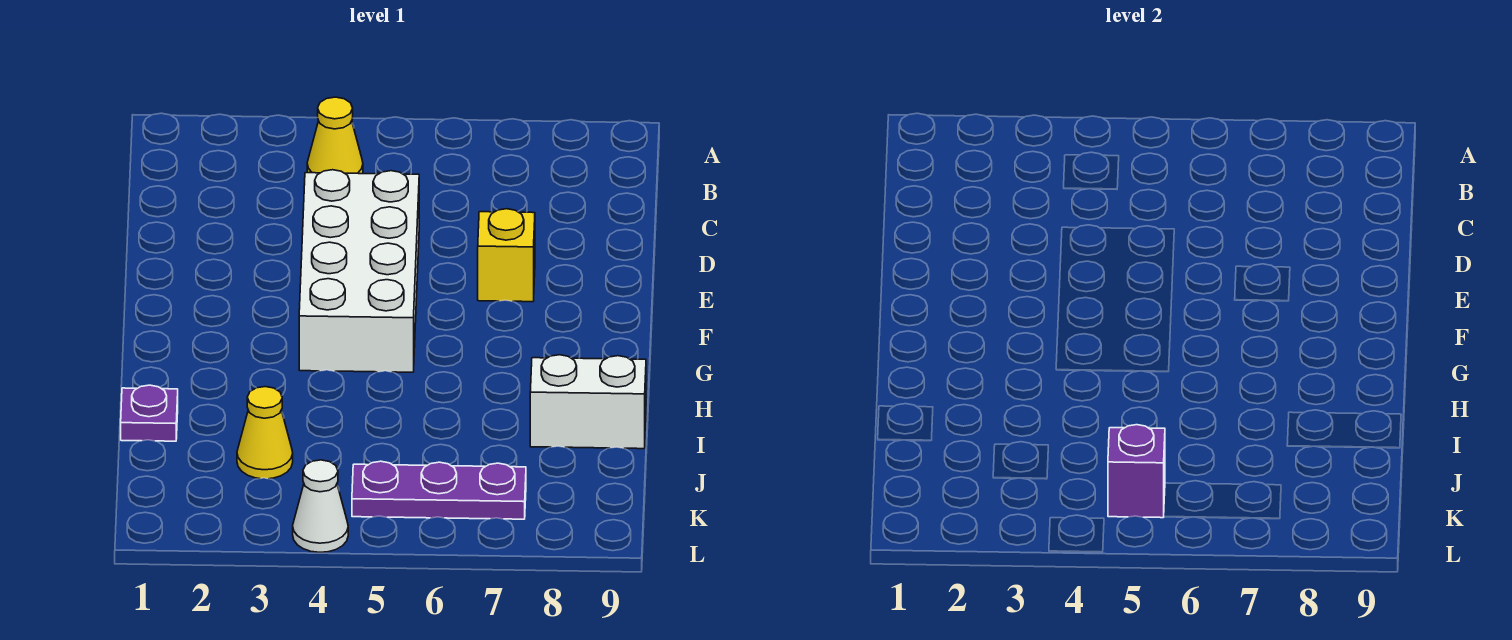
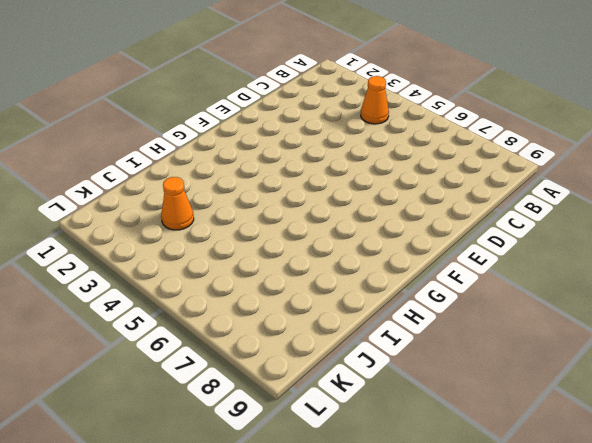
orange 1x1 cone [361,76,389,124] -> yellow 1x1 cone [307,97,363,174]
orange 1x1 cone [161,177,194,230] -> yellow 1x1 cone [237,387,293,479]
none -> white 2x4 brick [299,170,419,372]
none -> yellow 1x1 brick [478,209,535,302]

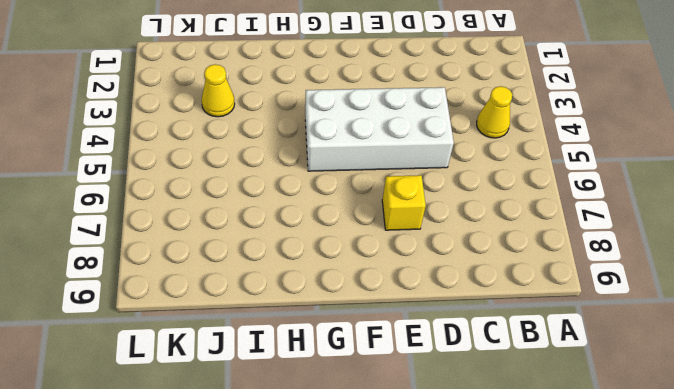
none -> purple 1x1 plate [121,385,178,441]
none -> white 1x2 brick [530,355,646,449]

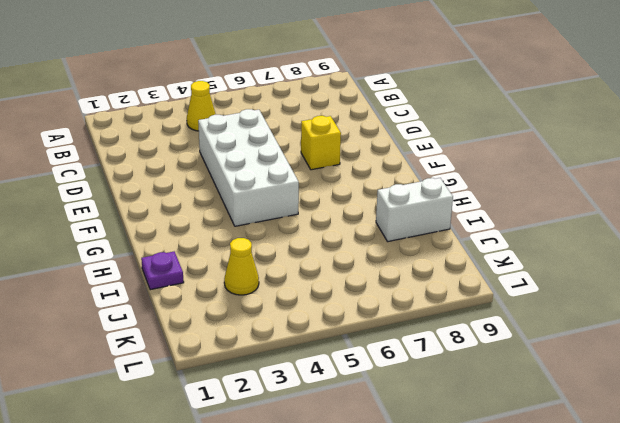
none -> purple 1x3 plate [352,461,526,519]
none -> white 1x1 cone [293,460,348,552]

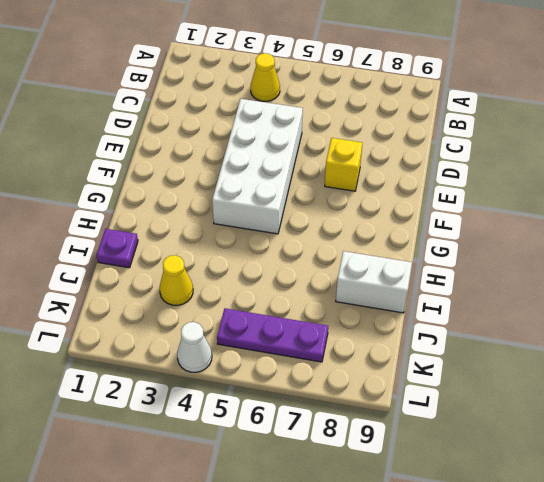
none -> purple 1x1 brick [1108,425,1165,518]

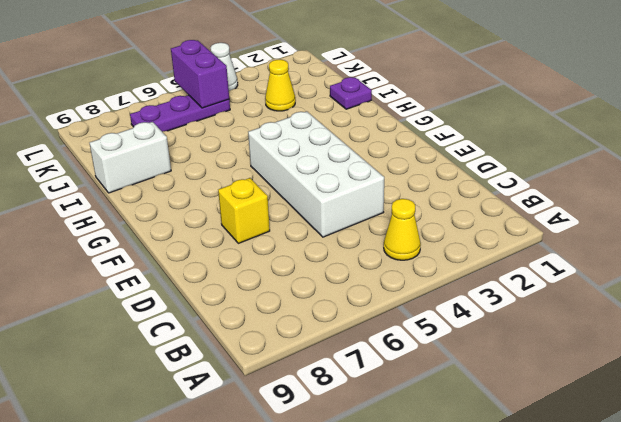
purple 1x2 brick [171,40,229,108] -> purple 1x1 brick [1108,425,1165,518]

